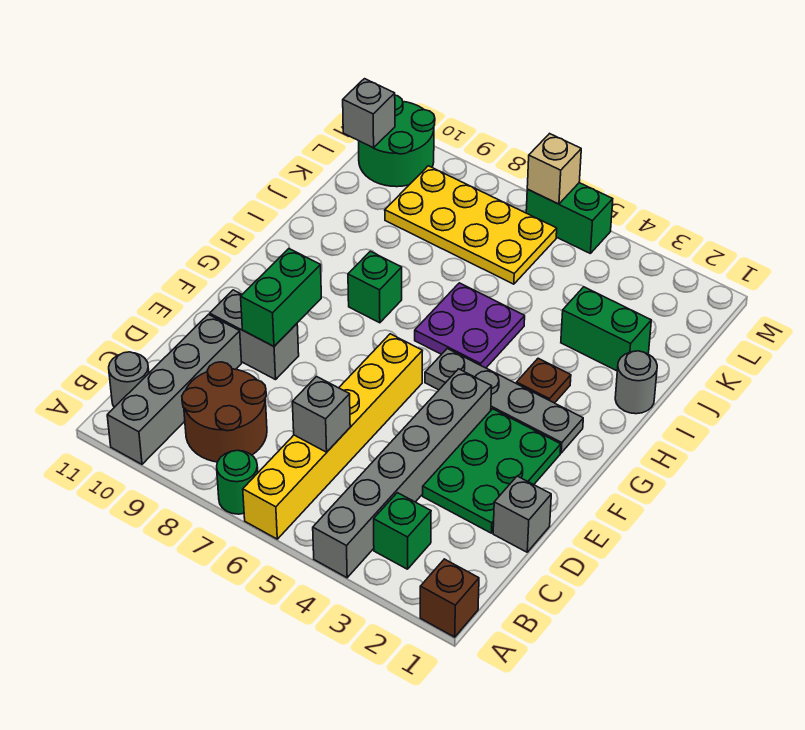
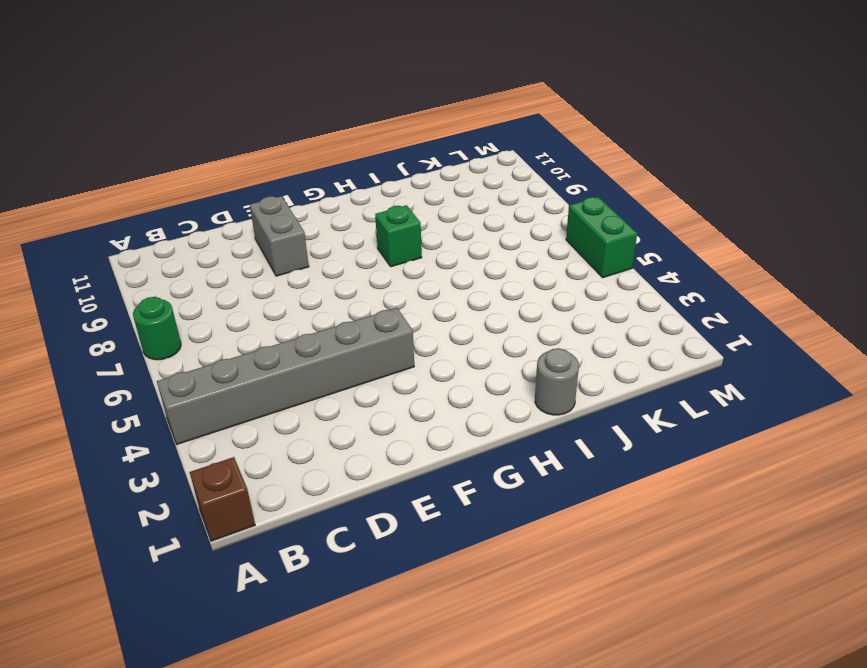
none -> yellow 1x6 brick [243,334,422,539]
none -> grey 1x4 brick [107,315,242,464]
none -> green 1x1 brick [374,493,431,569]

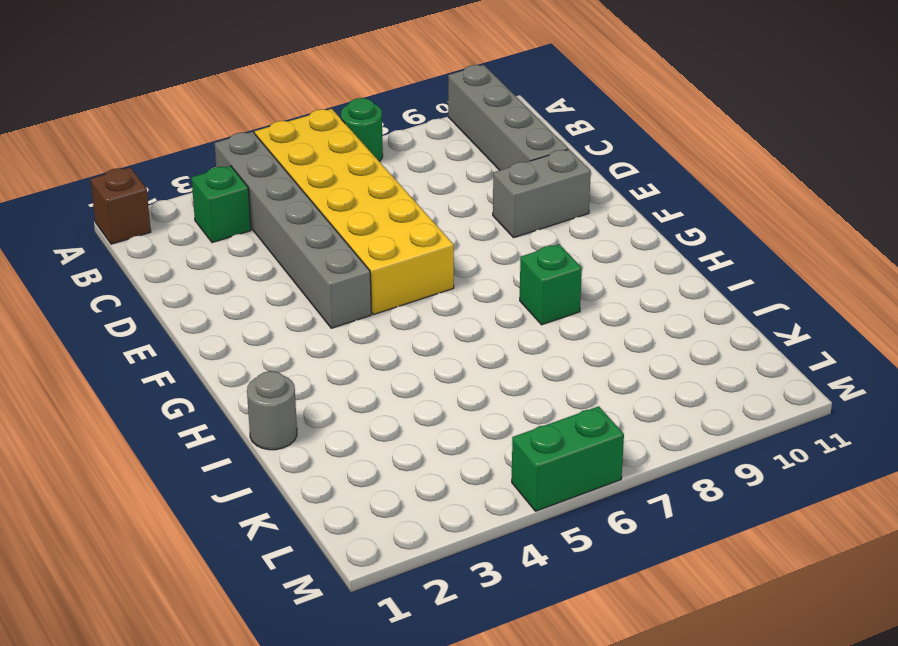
yellow 2x6 brick [255,109,454,315] -> yellow 1x6 brick [243,334,422,539]
none -> brown 2x2 round brick [182,362,267,462]
none -> grey 1x1 round brick [109,352,149,407]
none -> grey 1x1 brick [493,476,551,552]

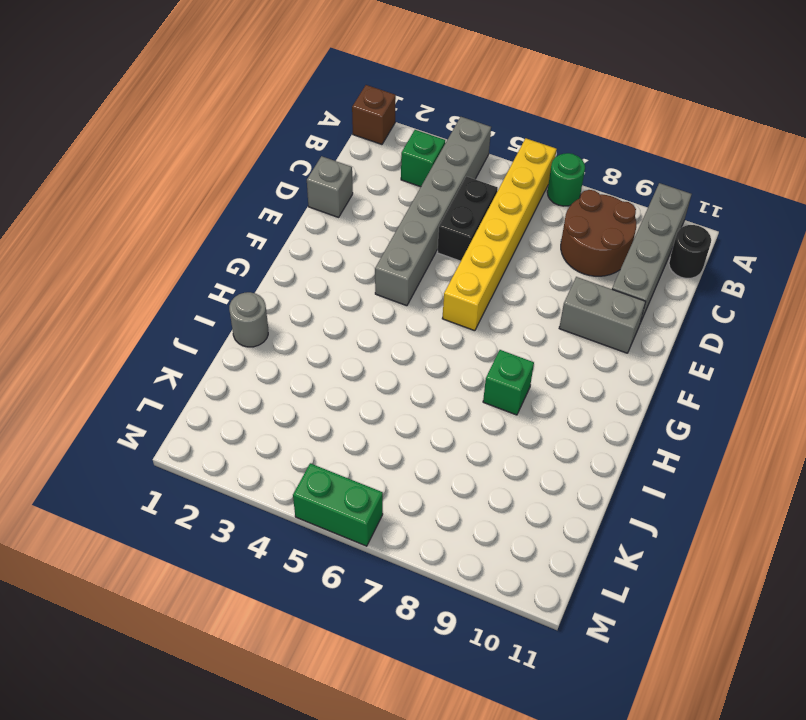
black 1x1 round brick [669,225,711,278] -> grey 1x1 round brick [109,352,149,407]
black 1x2 brick [437,176,498,261] -> none
none -> green 2x3 plate [423,409,561,533]
none -> grey 1x4 plate [425,349,583,453]
none -> brown 1x1 plate [516,358,571,403]

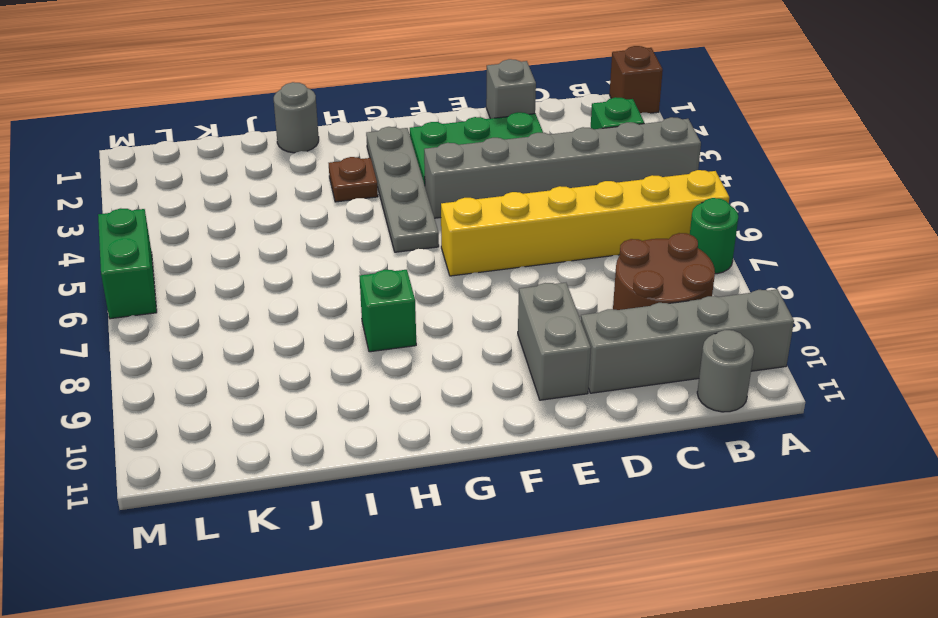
none -> purple 2x2 plate [415,283,525,368]
none -> green 1x2 brick [561,287,651,371]
none -> yellow 2x4 plate [385,166,557,284]

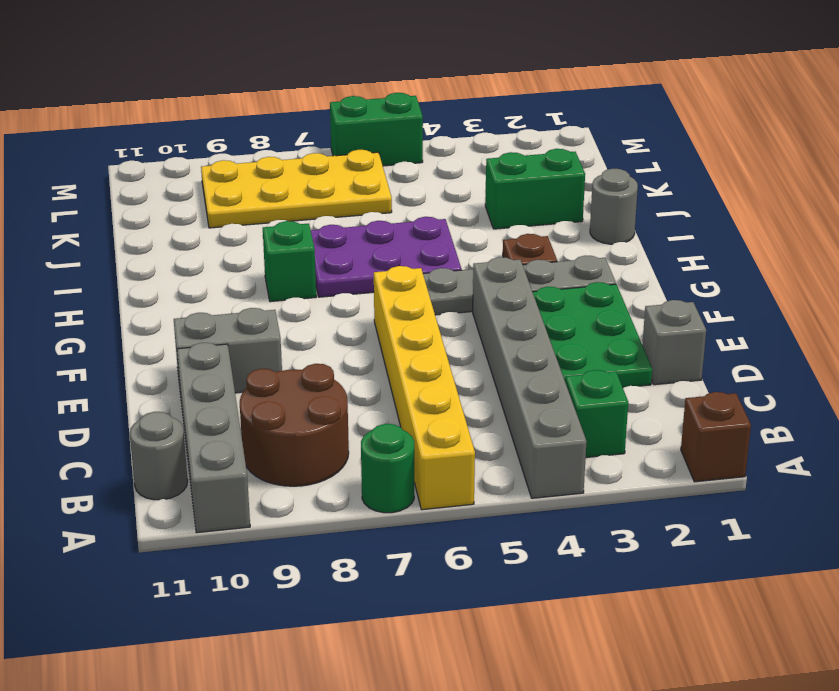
purple 2x3 plate [311,217,462,297] -> purple 2x2 plate [415,283,525,368]
none -> green 2x2 round brick [359,95,435,187]
none -> grey 1x1 brick [292,376,350,452]
none -> green 1x2 brick [241,249,321,346]

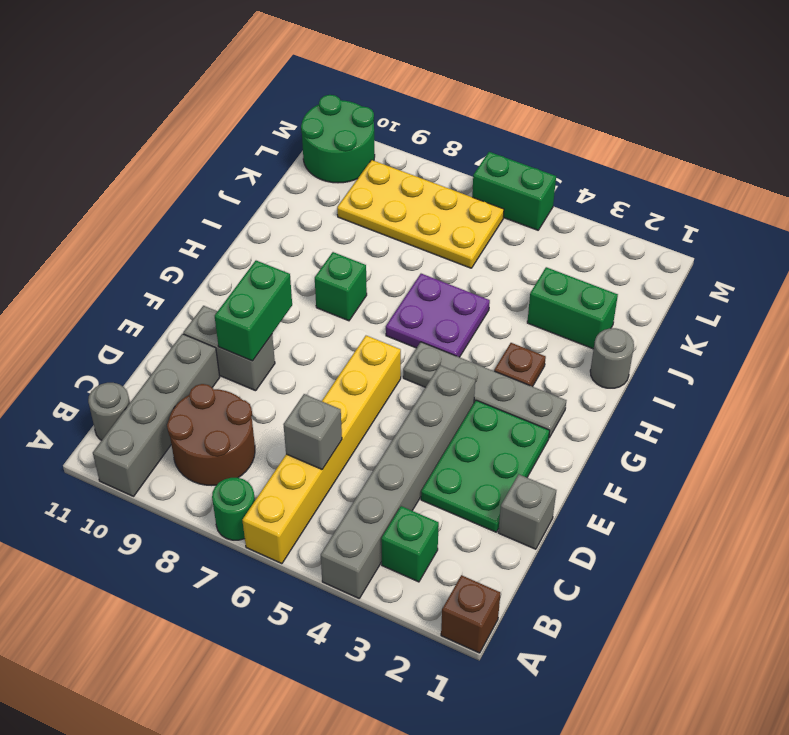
none -> grey 1x1 brick [343,79,395,148]
none -> tan 1x1 brick [527,134,581,204]

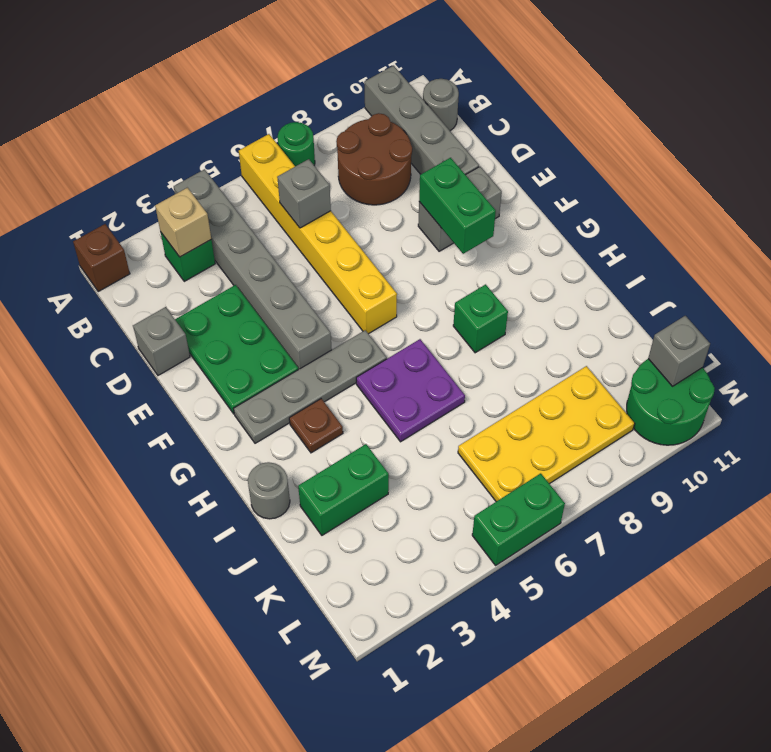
tan 1x1 brick [155,188,211,257] -> tan 1x1 brick moved to [527,134,581,204]

